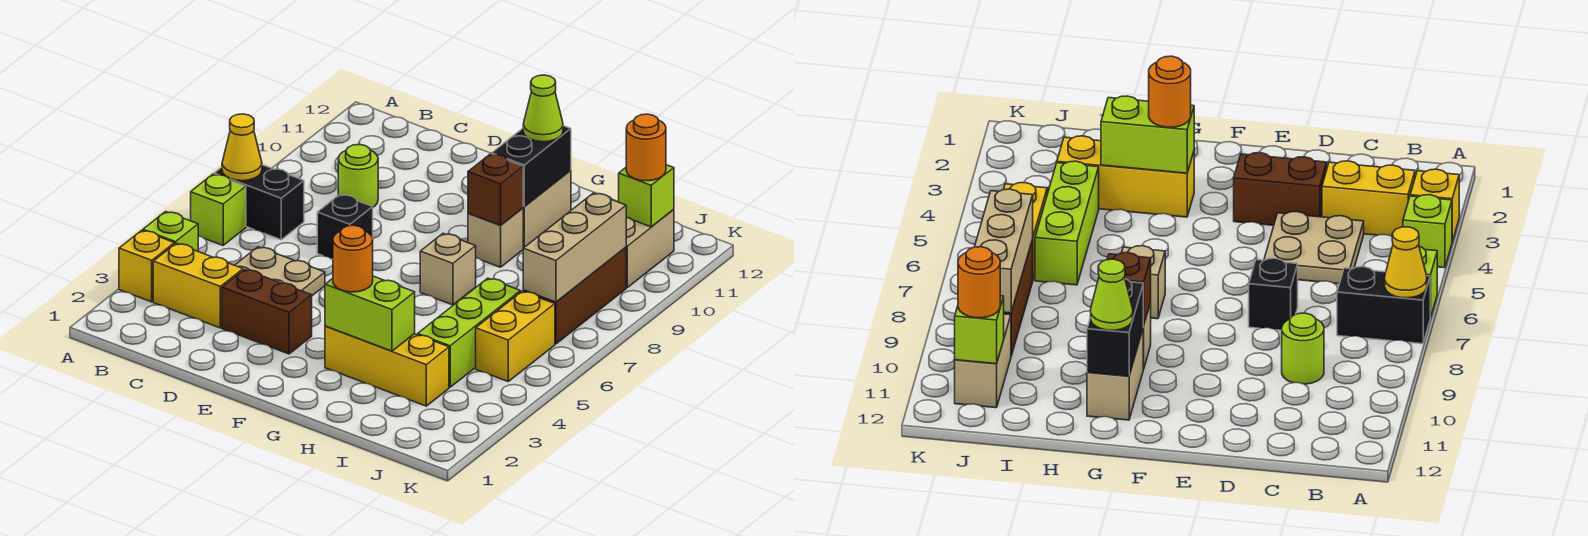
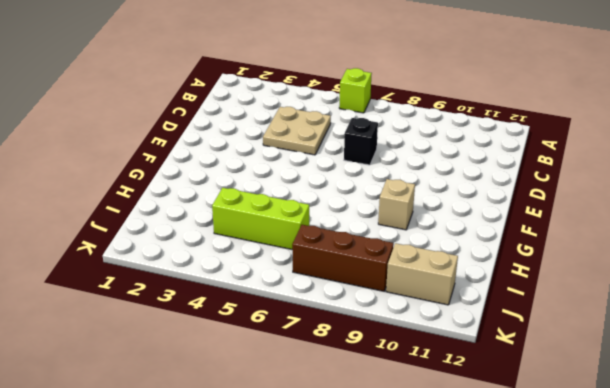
none -> yellow 1x1 brick [119,230,174,302]
none -> lime 1x1 brick [143,212,198,251]
none -> black 1x2 brick [214,165,304,240]

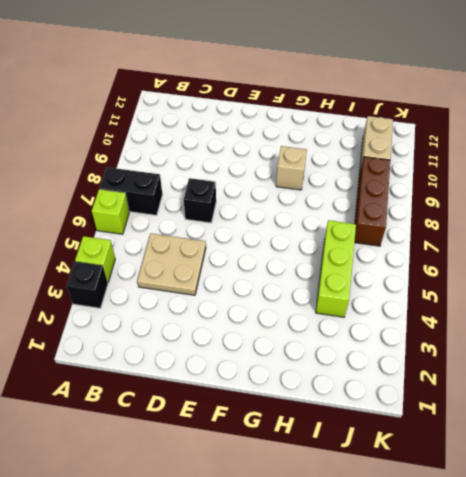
black 1x1 brick [66,261,108,308] -> yellow 1x1 brick [119,230,174,302]
none -> yellow 1x2 brick [153,243,243,328]
none -> lime 1x1 round brick [338,144,378,207]
none -> brown 1x2 brick [222,270,312,354]

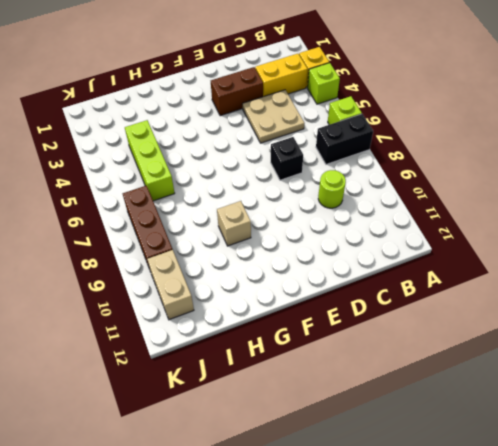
none -> yellow 1x3 brick [325,326,449,406]
none -> tan 1x1 brick [420,233,476,305]
none -> tan 1x2 brick [523,170,571,248]

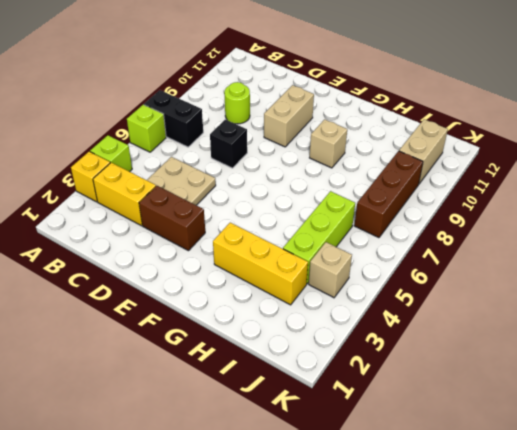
tan 1x2 brick [264,85,314,147] -> tan 1x2 brick moved to [523,170,571,248]
tan 1x1 brick [309,242,352,298] -> tan 1x1 brick moved to [420,233,476,305]
none -> yellow 1x2 brick [476,291,555,381]
none -> yellow 1x1 cone [222,114,262,181]
none -> lime 1x2 brick [325,276,415,351]

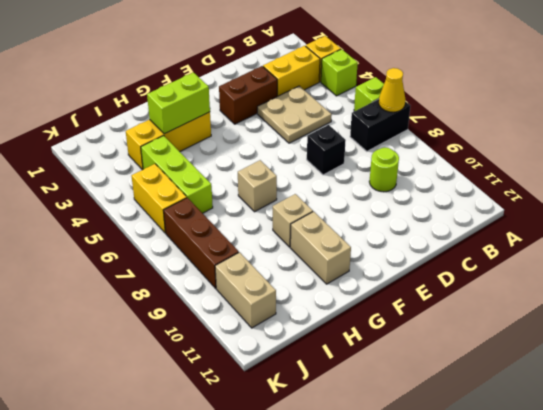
none -> brown 1x1 brick [468,154,523,226]
none -> black 1x2 brick [492,126,571,207]
none -> tan 1x3 brick [523,193,626,302]

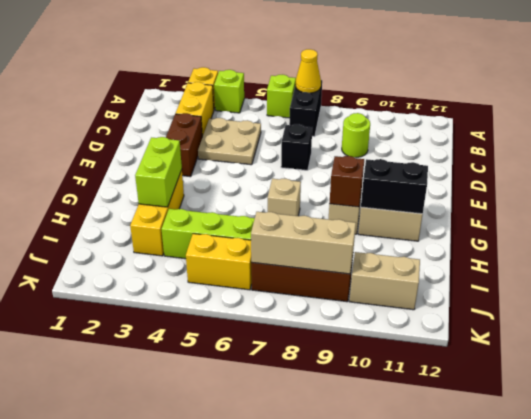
none -> lime 1x1 brick [619,165,674,227]
none -> orange 1x1 round brick [333,225,373,292]
none -> lime 1x1 cone [523,75,563,142]

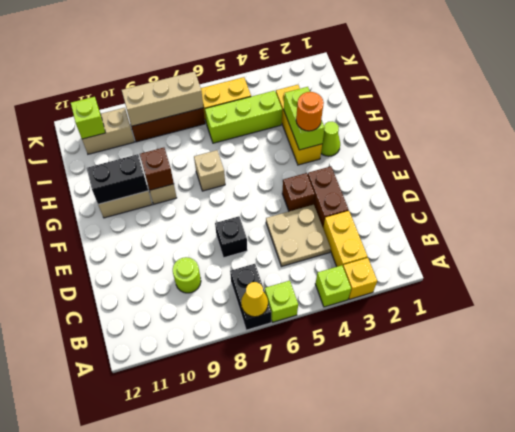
brown 1x1 brick [282,173,315,211] -> none
lime 1x1 cone [321,121,340,156] -> lime 1x1 cone moved to [523,75,563,142]
none -> orange 1x1 round brick [626,114,666,181]

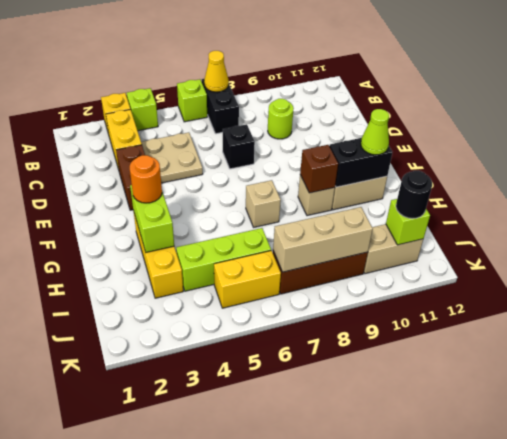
black 1x1 round brick [396,171,432,219] -> orange 1x1 round brick [626,114,666,181]

